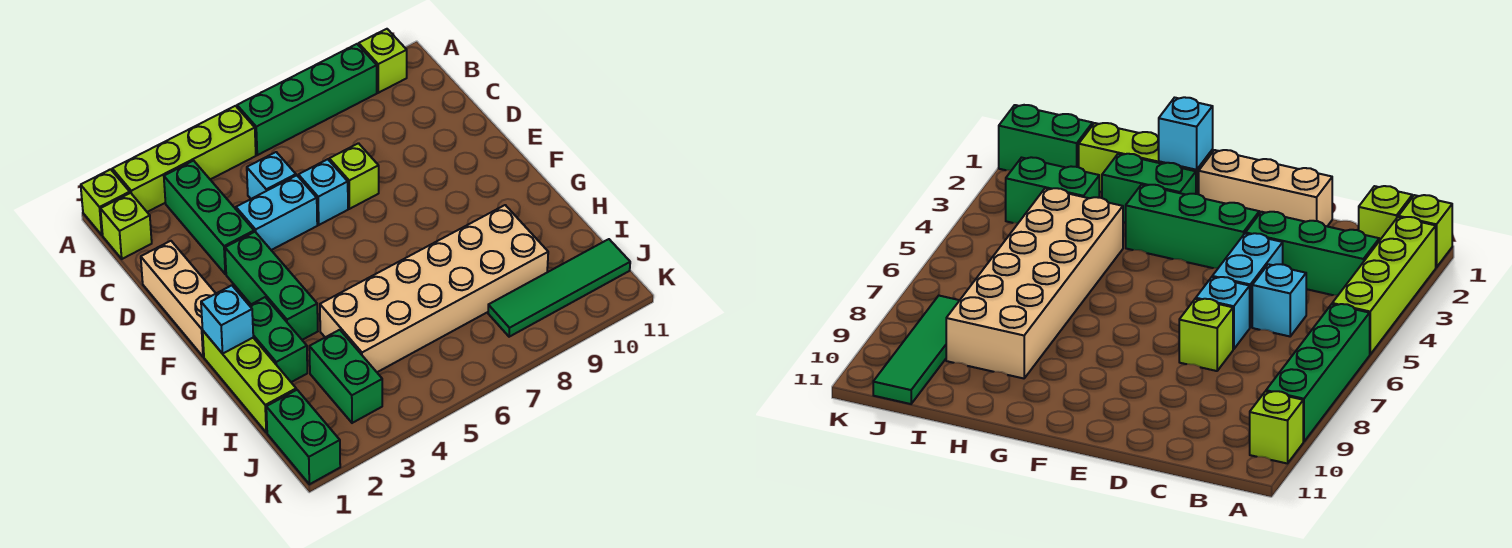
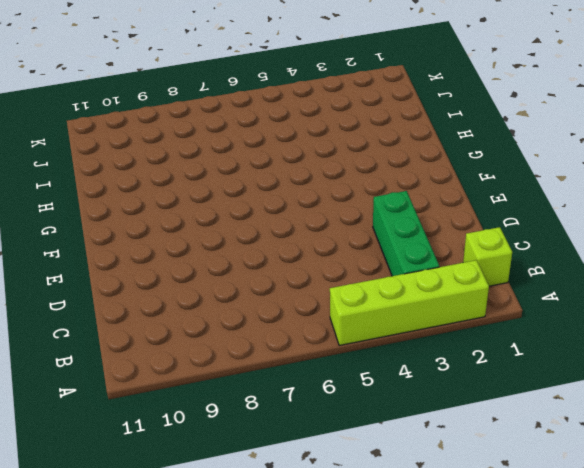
none -> lime 1x1 brick [81,169,130,235]
none -> green 1x4 brick [237,44,377,155]
none -> lime 1x1 brick [359,29,407,93]

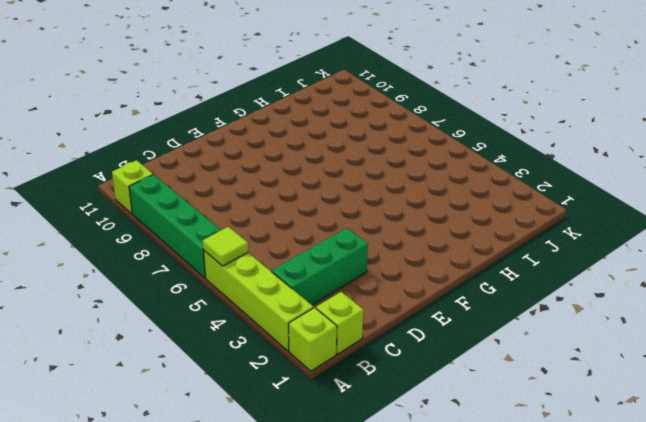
lime 1x1 tile [203,227,248,266] -> none
none -> cyan 1x1 brick [247,152,296,199]
none -> tan 1x3 brick [141,241,216,357]
none -> cyan 1x2 brick [236,175,317,250]

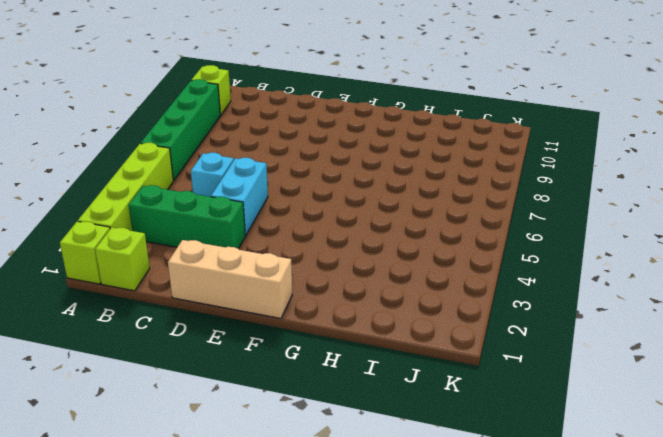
none -> cyan 1x1 brick [298,159,348,225]
none -> lime 1x1 brick [329,143,379,209]
none -> green 1x3 brick [225,232,318,340]

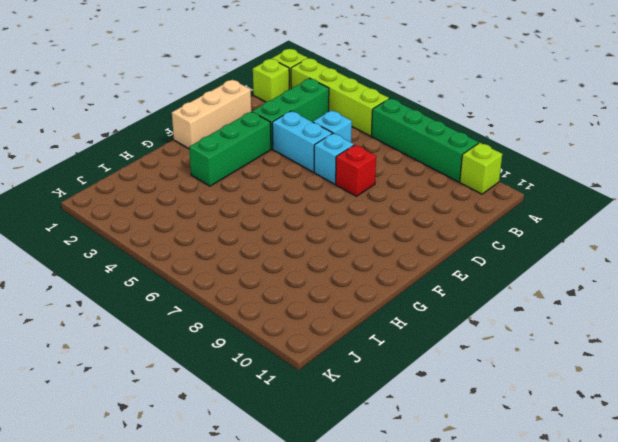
red 1x1 brick [336,145,376,196] -> lime 1x1 brick [329,143,379,209]
none -> lime 1x3 brick [203,331,296,432]
none -> green 1x2 brick [249,297,307,382]
none -> tan 2x6 brick [320,205,548,372]

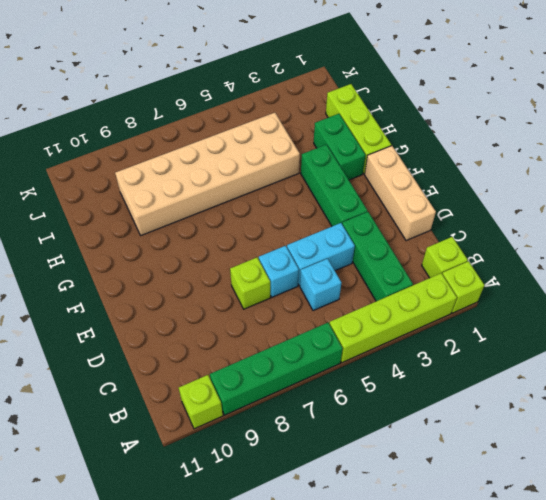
none -> green 1x2 brick [309,330,382,423]
none -> green 1x2 brick [266,390,340,484]
none -> green 1x4 tile [488,239,630,337]

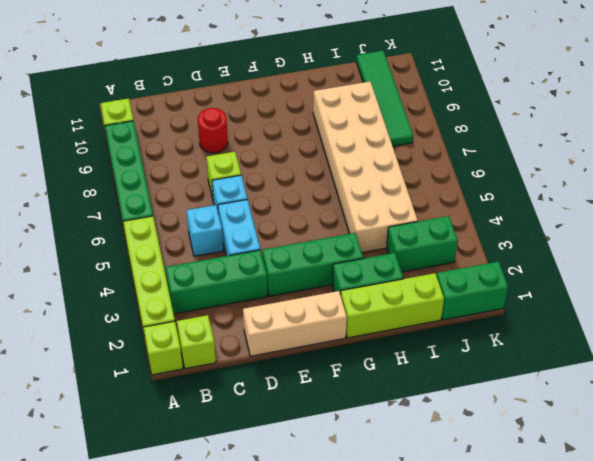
red 1x1 round brick [198,108,228,153] -> none
none -> cyan 1x1 brick [201,285,253,354]

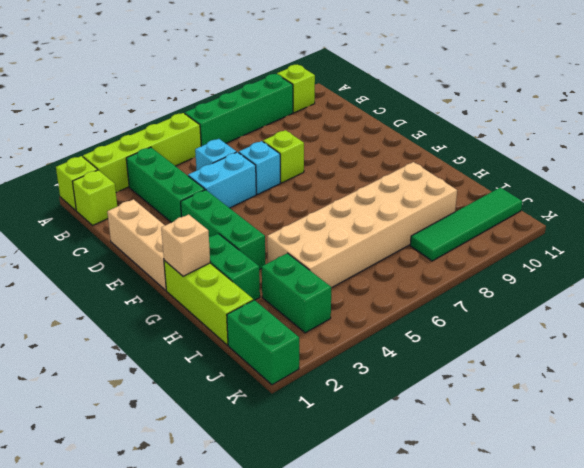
tan 1x1 brick [161,214,210,276] -> cyan 1x1 brick [201,285,253,354]

